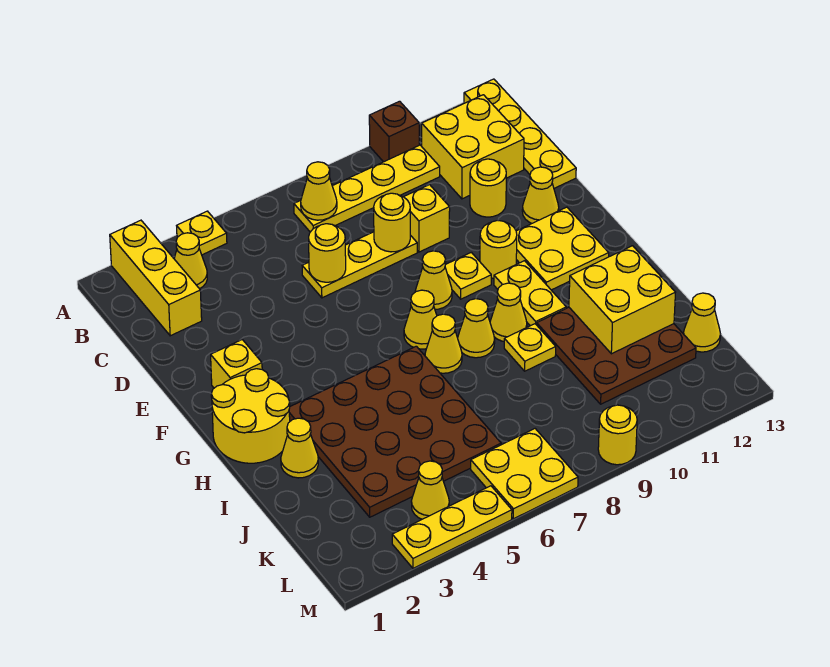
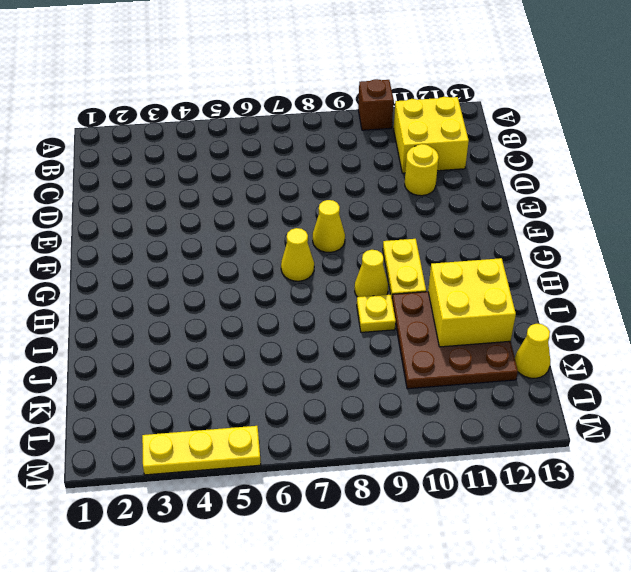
none -> yellow 1x3 brick [110,220,202,336]
none -> yellow 1x1 plate [177,211,227,255]
none -> yellow 1x4 plate [464,79,576,188]
none -> yellow 1x1 cone [174,233,207,289]

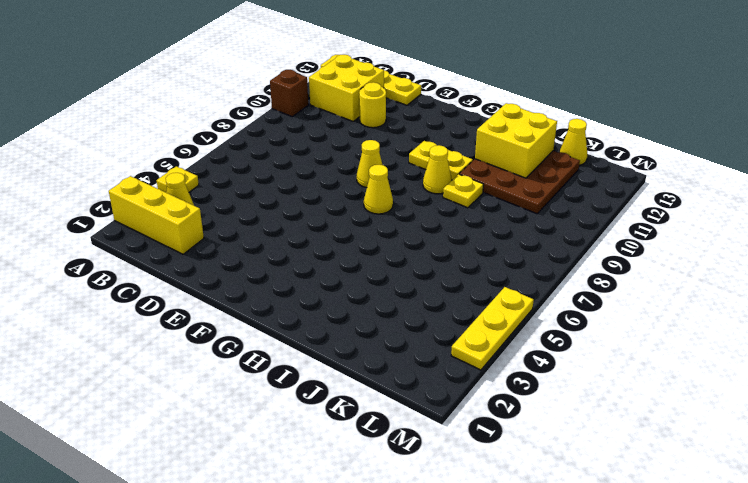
none -> yellow 1x4 plate [294,145,440,232]
none -> yellow 1x3 plate [302,232,417,298]
none -> yellow 1x1 brick [404,185,450,252]
none -> yellow 1x1 cone [522,167,559,223]

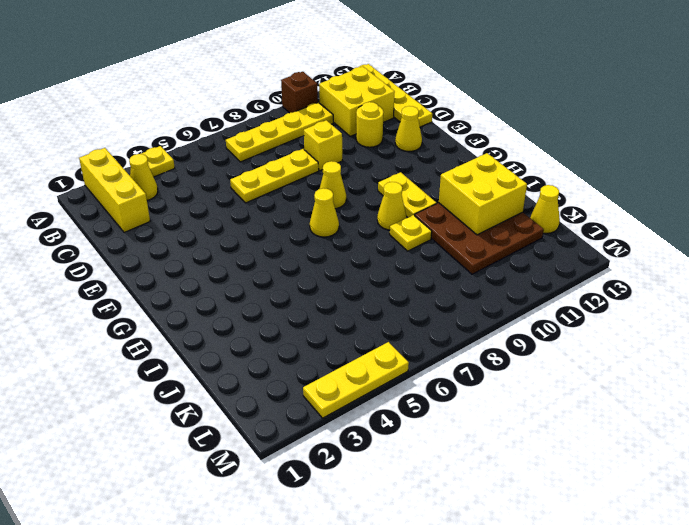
none -> yellow 1x1 brick [211,340,262,388]
none -> yellow 1x1 plate [445,252,491,299]
none -> yellow 1x1 round brick [480,221,517,278]
none -> yellow 2x2 plate [516,207,609,290]

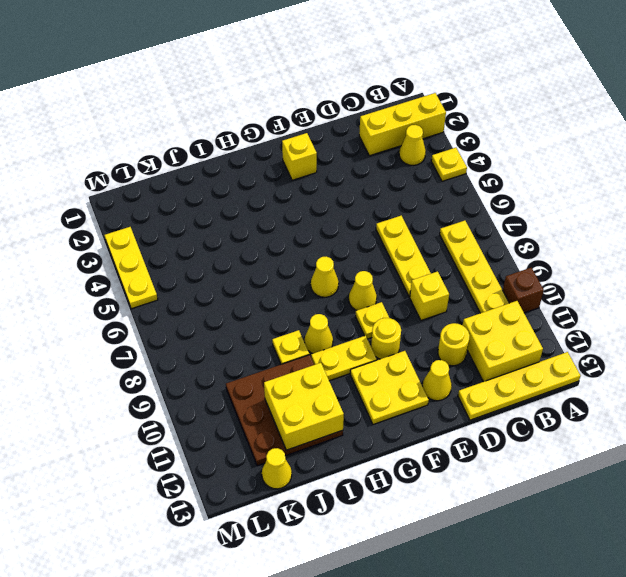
none -> yellow 2x2 round brick [211,369,290,463]
none -> brown 4x4 plate [289,346,501,517]
none -> yellow 1x1 cone [425,314,462,373]
none -> yellow 1x1 cone [458,299,495,358]

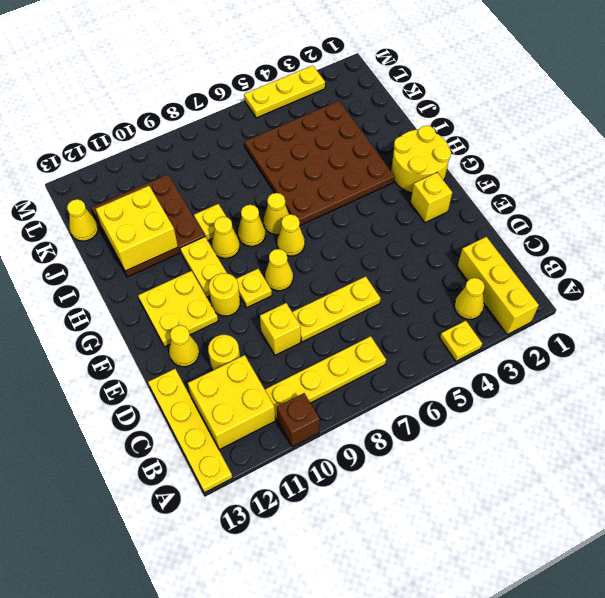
none -> yellow 1x1 cone [281,418,318,478]
none -> yellow 1x1 cone [411,461,449,519]
none -> yellow 2x2 plate [471,429,578,519]
none -> yellow 1x1 round brick [598,405,637,465]

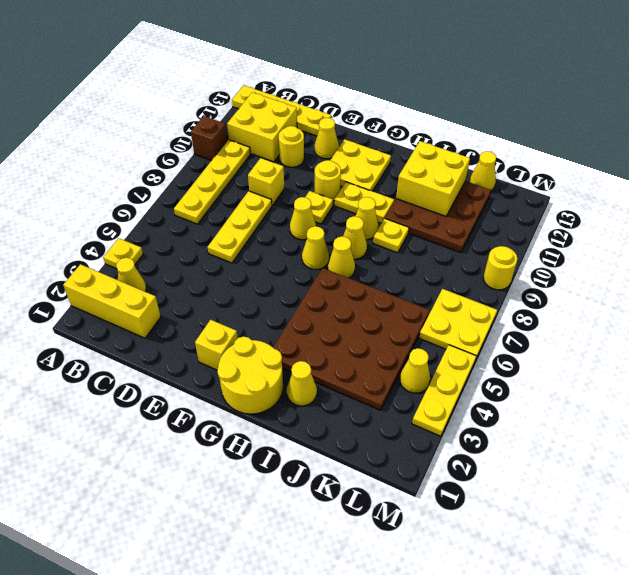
none -> yellow 1x1 cone [301,162,337,220]
none -> yellow 1x1 round brick [309,224,346,282]
none -> yellow 1x1 round brick [374,193,410,252]

